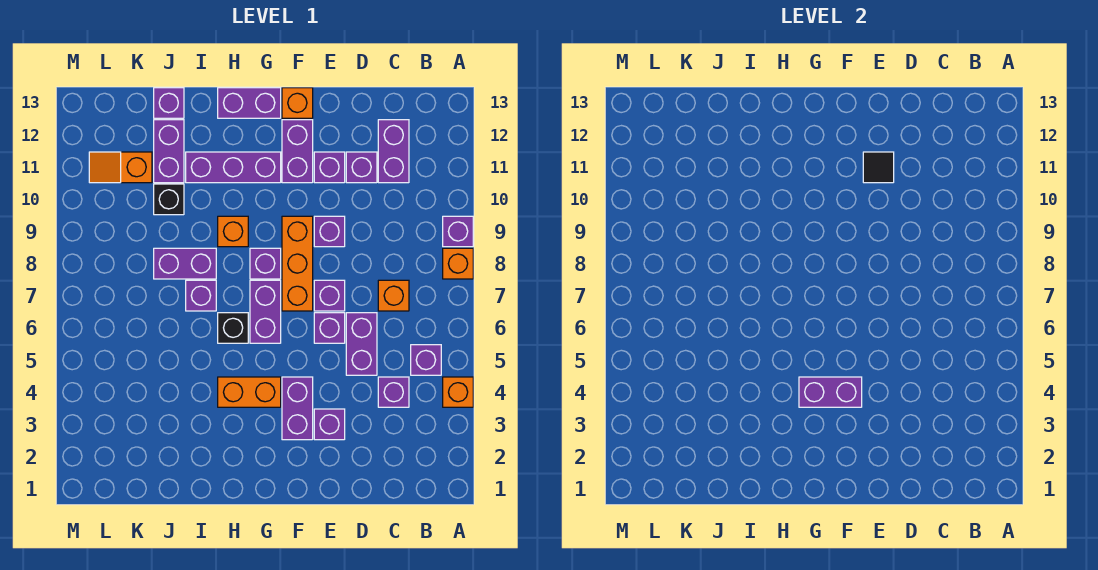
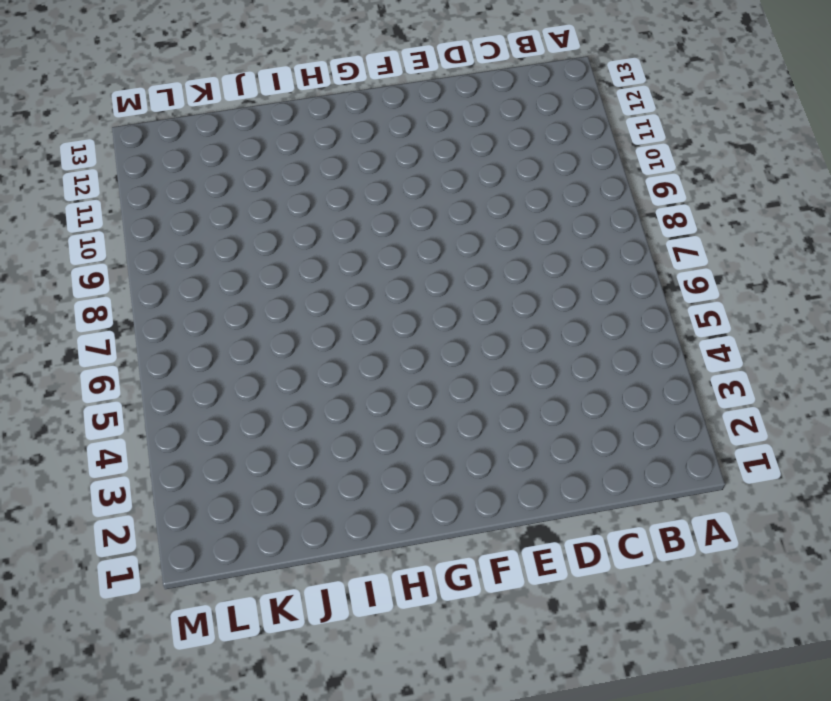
none -> orange 1x1 brick [443,377,473,407]
none -> orange 1x1 brick [443,248,473,279]
none -> purple 1x1 brick [443,216,473,247]
none -> purple 1x1 brick [411,345,441,375]

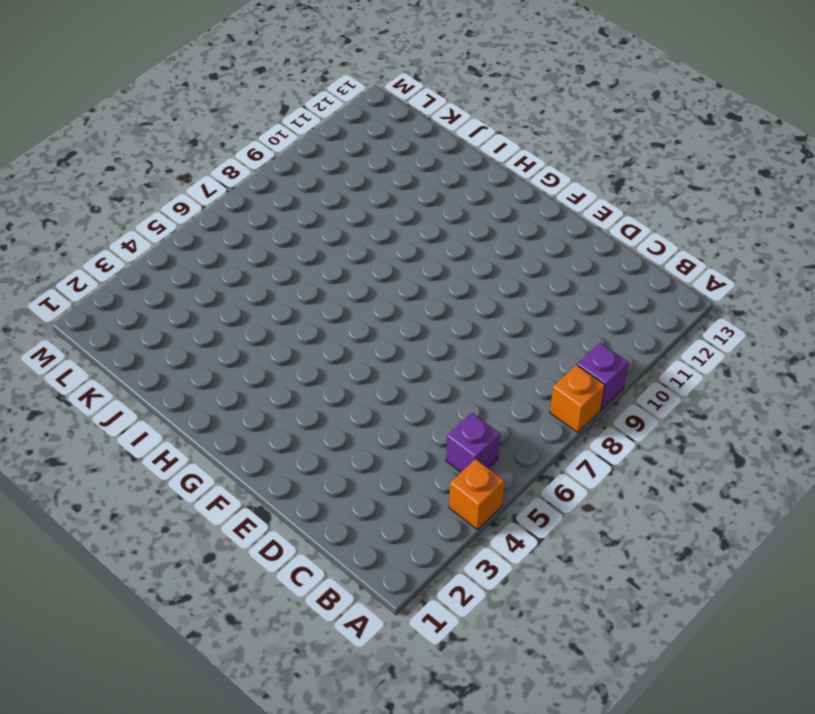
none -> purple 1x1 brick [378,377,409,407]
none -> orange 1x1 brick [378,280,409,311]
none -> purple 1x2 brick [378,120,409,183]
none -> purple 1x2 brick [346,313,377,375]

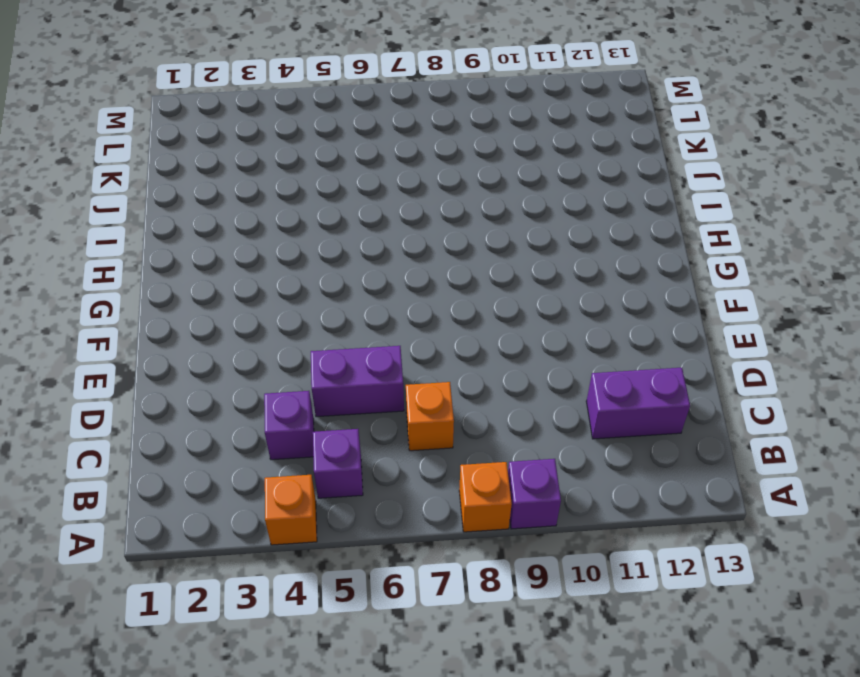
none -> purple 1x1 brick [346,152,377,183]
none -> purple 1x1 brick [314,409,345,440]
none -> purple 1x1 brick [314,313,345,343]
none -> purple 1x1 brick [314,280,345,311]

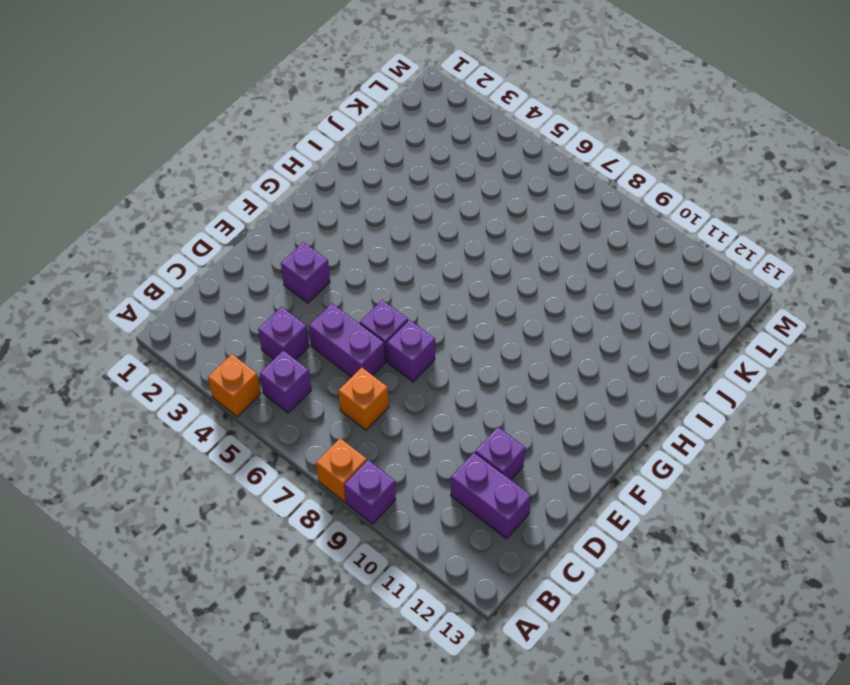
none -> purple 1x1 brick [314,216,345,247]
none -> purple 1x1 brick [314,152,345,183]
none -> purple 1x2 brick [282,377,313,440]
none -> orange 1x3 brick [282,216,313,311]

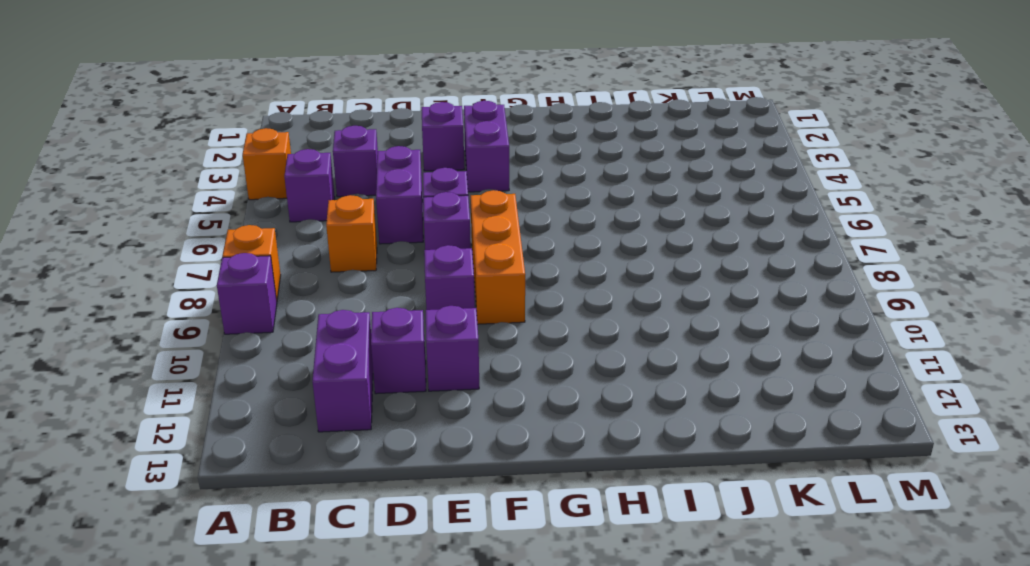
none -> purple 1x2 brick [282,120,313,183]
none -> orange 1x1 brick [282,88,313,118]
none -> orange 1x2 brick [218,377,281,407]
none -> purple 1x2 brick [250,280,281,343]

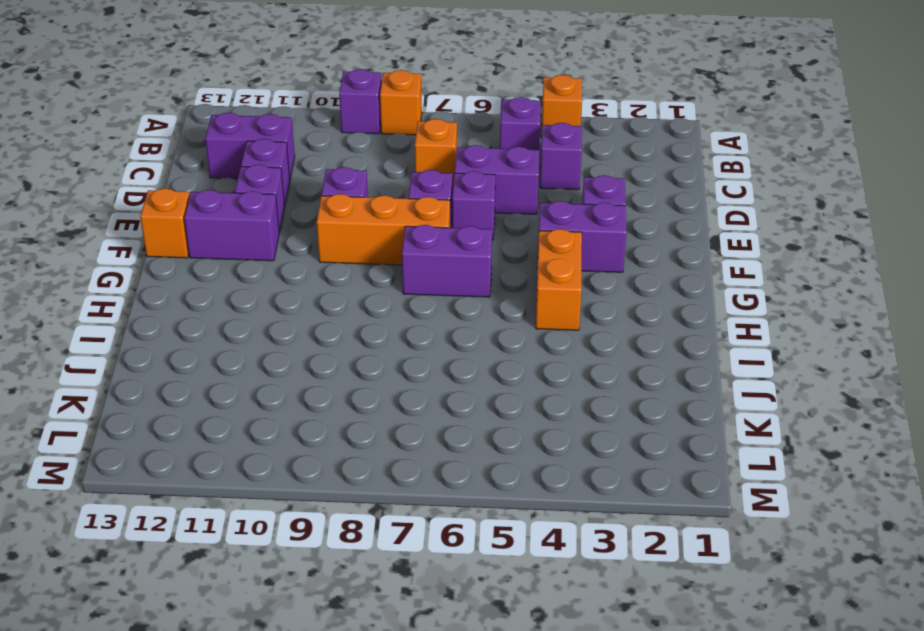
none -> purple 1x1 brick [250,248,281,279]
none -> purple 1x3 brick [186,152,281,183]
none -> purple 1x2 brick [218,88,281,118]
none -> black 1x1 brick [218,313,248,343]

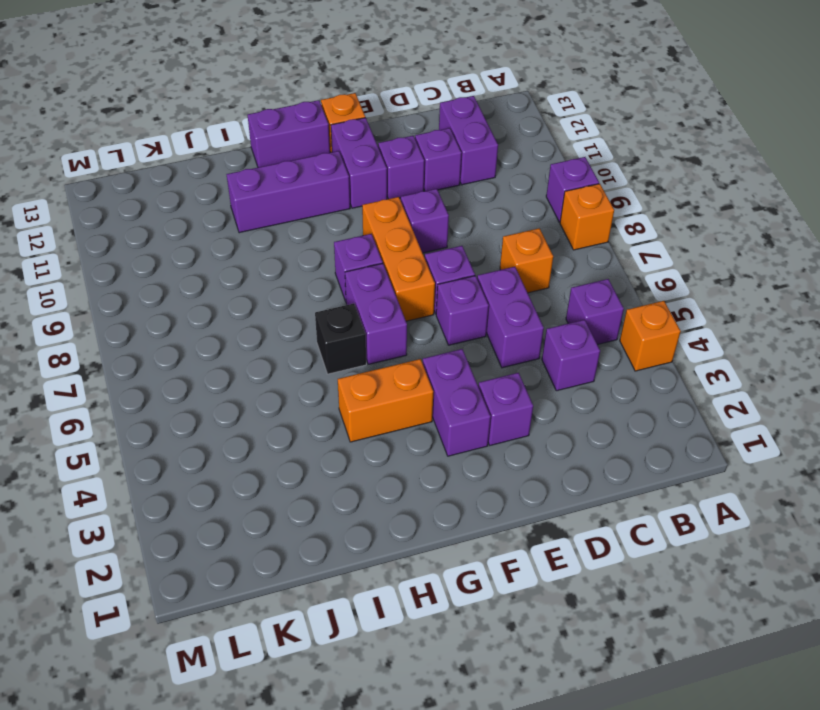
none -> orange 1x1 brick [218,216,248,247]
none -> purple 1x1 brick [186,280,216,311]
none -> purple 1x2 brick [154,248,216,279]
none -> black 1x1 brick [154,184,184,215]

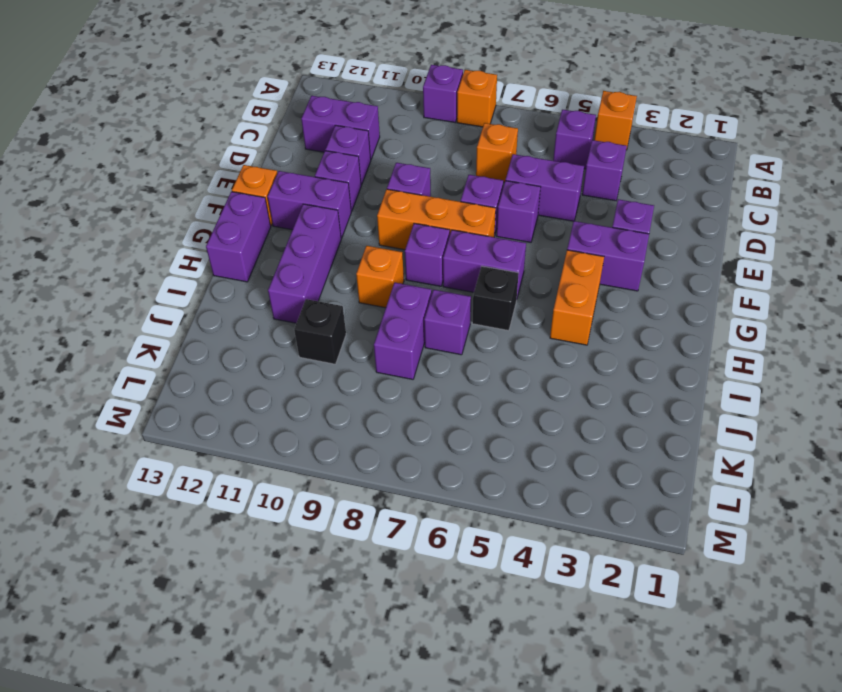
none -> purple 1x2 brick [154,120,184,183]
none -> purple 1x1 brick [154,88,184,118]
none -> orange 1x2 slope [89,152,152,183]
none -> black 1x1 tile [863,152,894,183]

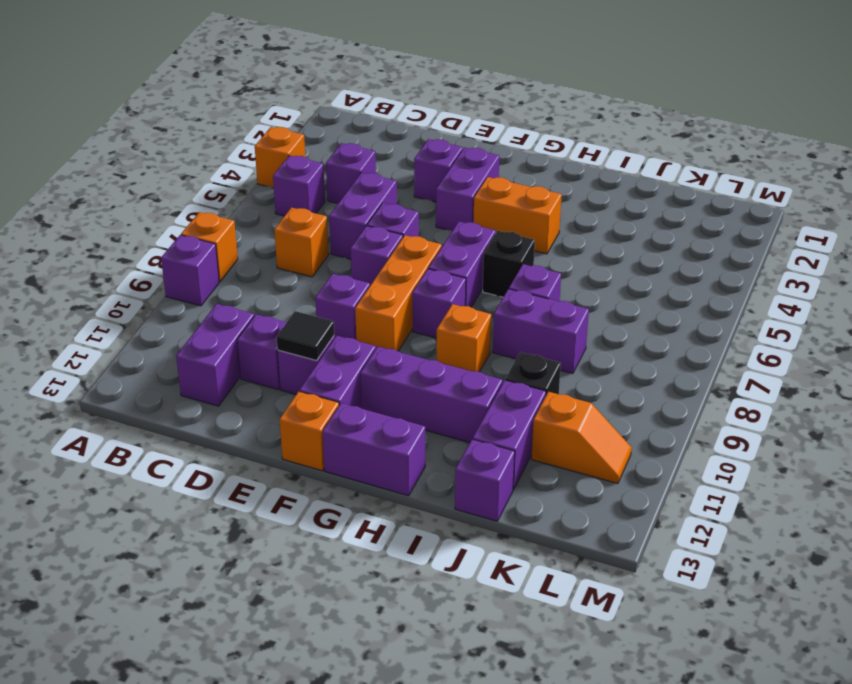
none -> purple 1x2 brick [799,377,862,407]

